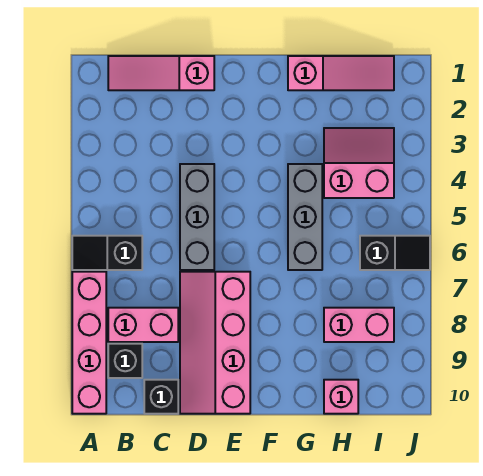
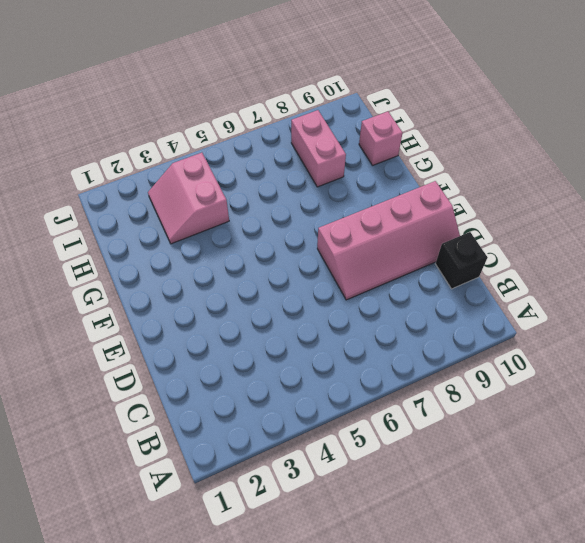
none -> black 1x2 slope [72,236,142,270]
none -> pink 1x4 brick [72,272,106,414]
none -> pink 1x3 slope [108,56,214,90]

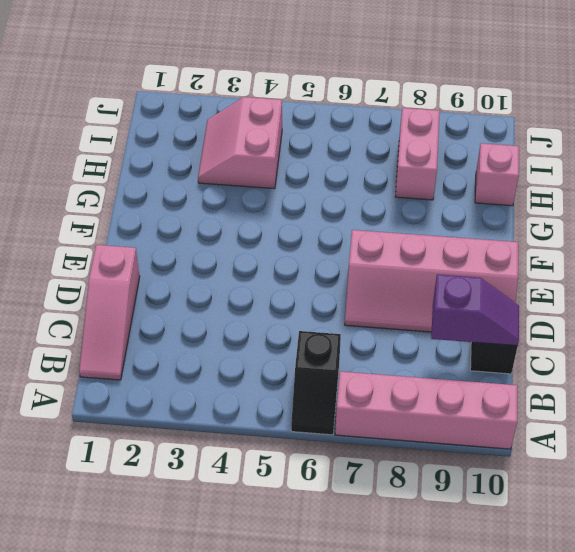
purple 1x2 slope [431,274,519,346] -> none
none -> pink 1x2 brick [108,308,178,342]
none -> black 1x1 brick [108,344,142,378]
none -> grey 1x3 brick [180,164,214,270]

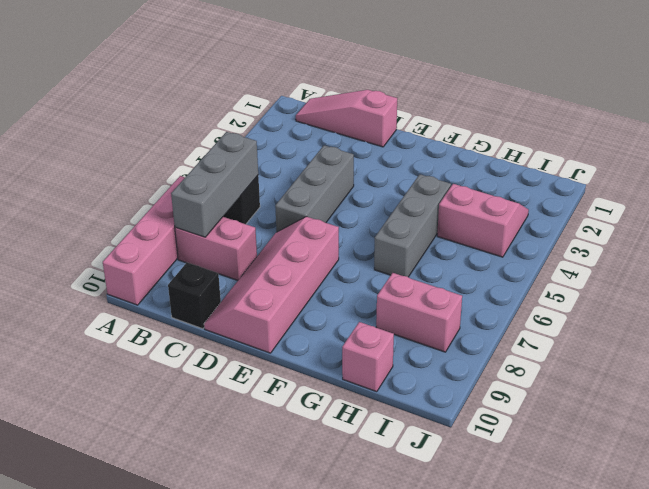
grey 1x3 brick [171,132,258,237] -> none
none -> black 1x1 brick [108,344,142,378]
none -> pink 1x3 slope [288,56,394,90]
none -> black 1x2 slope [360,236,430,270]

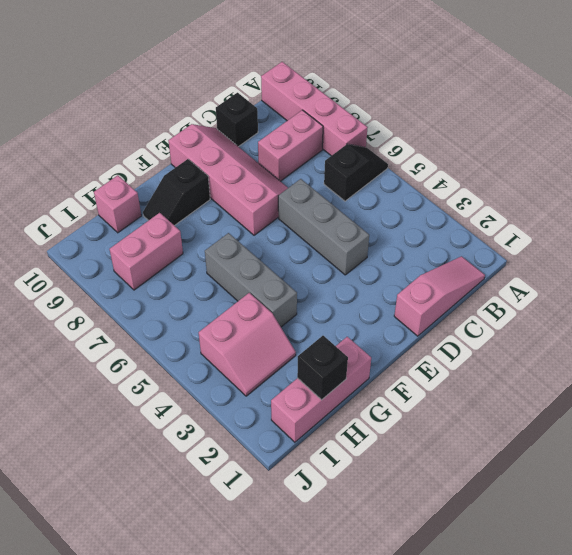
black 1x2 slope [143,159,210,226] -> black 1x2 slope moved to [360,236,430,270]
pink 1x3 brick [271,337,371,442] -> pink 1x3 slope [288,56,394,90]
black 1x1 brick [297,336,348,400] -> black 1x1 brick moved to [108,344,142,378]

